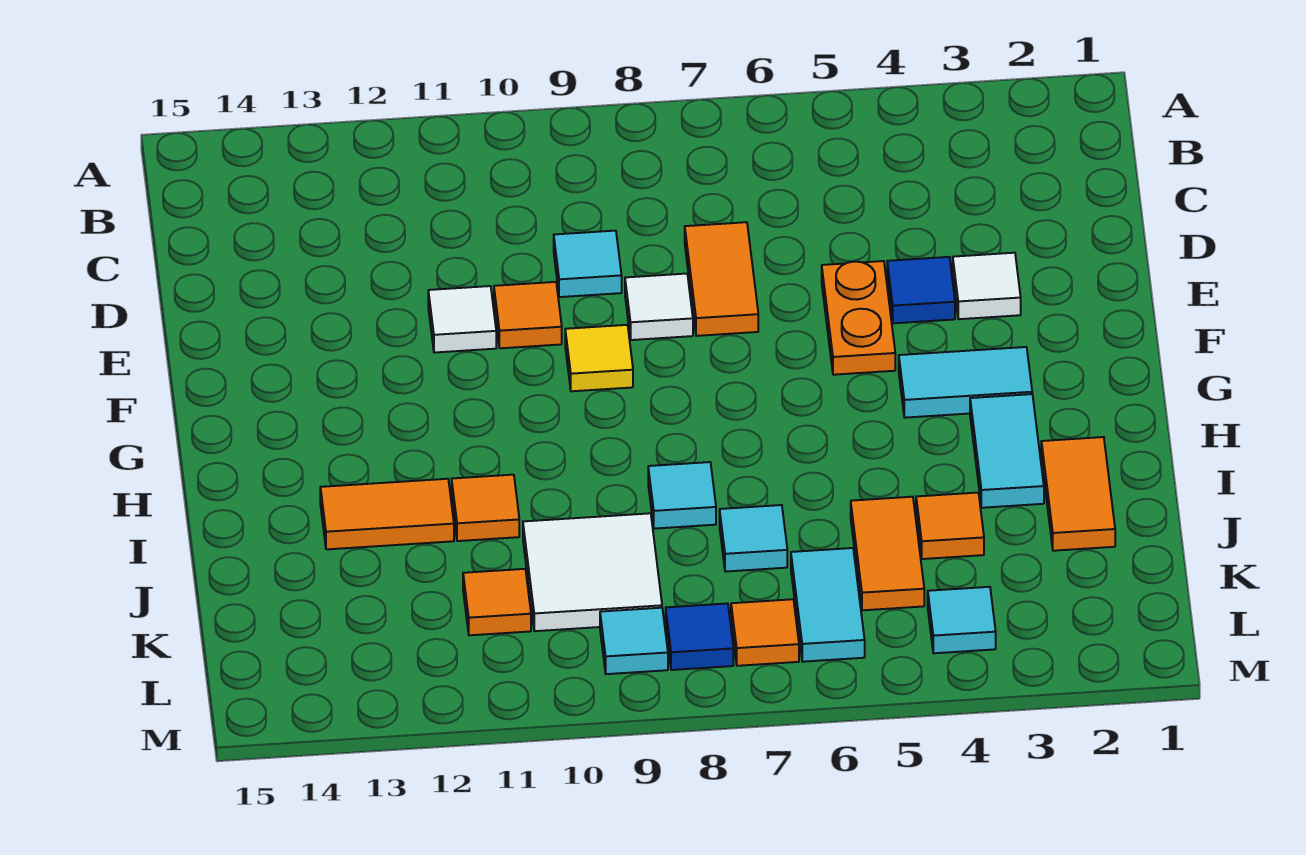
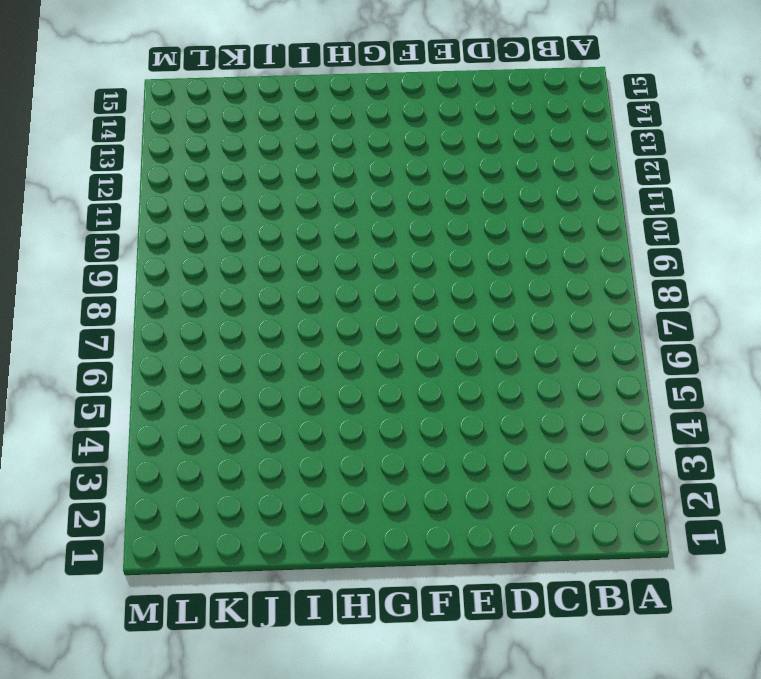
none -> orange 1x2 tile [685,222,758,336]
none -> cyan 1x1 tile [554,231,622,297]
none -> white 1x1 tile [953,253,1021,319]

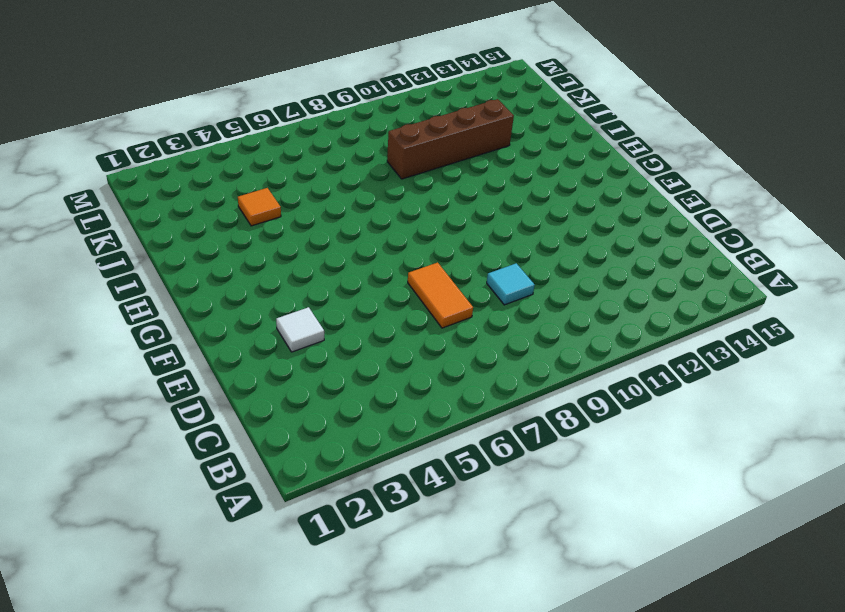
brown 1x4 brick [387,99,514,179] -> white 2x2 tile [523,513,662,631]
none -> blue 1x1 tile [887,257,955,323]
none -> orange 1x2 plate [822,261,895,375]
none -> white 1x1 tile [625,274,693,340]

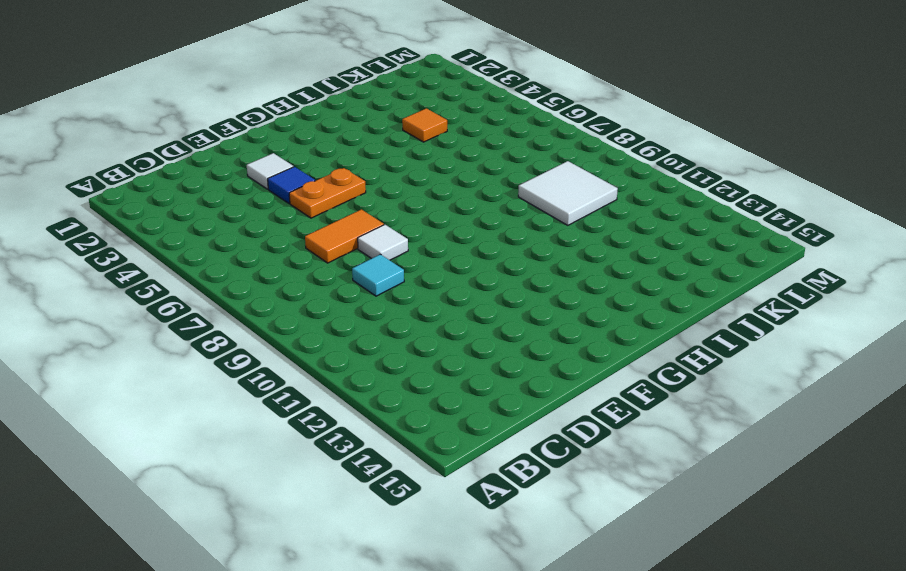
none -> orange 1x1 tile [494,282,562,348]
none -> white 1x1 tile [428,286,496,353]
none -> yellow 1x1 tile [565,325,633,391]

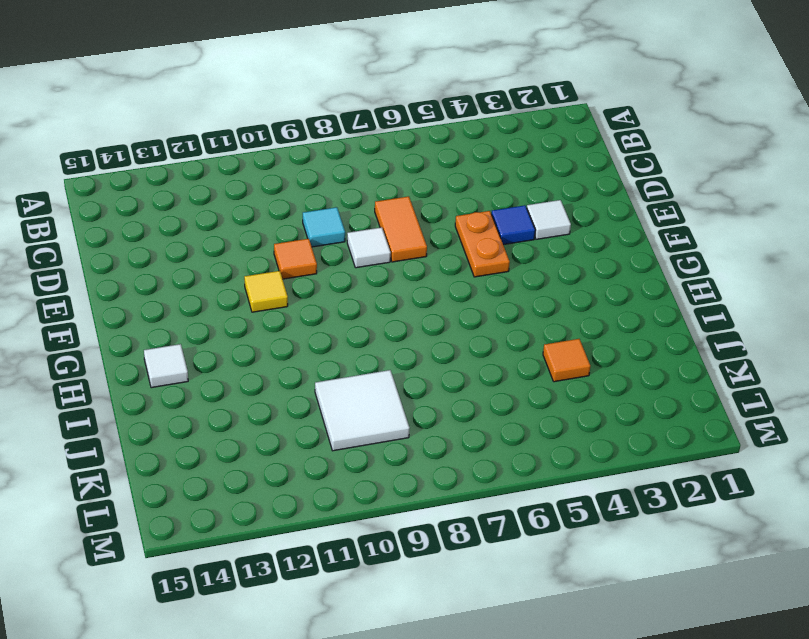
yellow 1x1 tile [244,271,288,312] -> yellow 1x1 tile moved to [565,325,633,391]
white 1x1 tile [144,344,188,388] -> white 1x1 tile moved to [428,286,496,353]
none -> cyan 1x2 tile [899,347,1032,418]
none -> cyan 1x2 tile [970,394,1044,508]
none -> orange 1x2 tile [1041,437,1115,551]

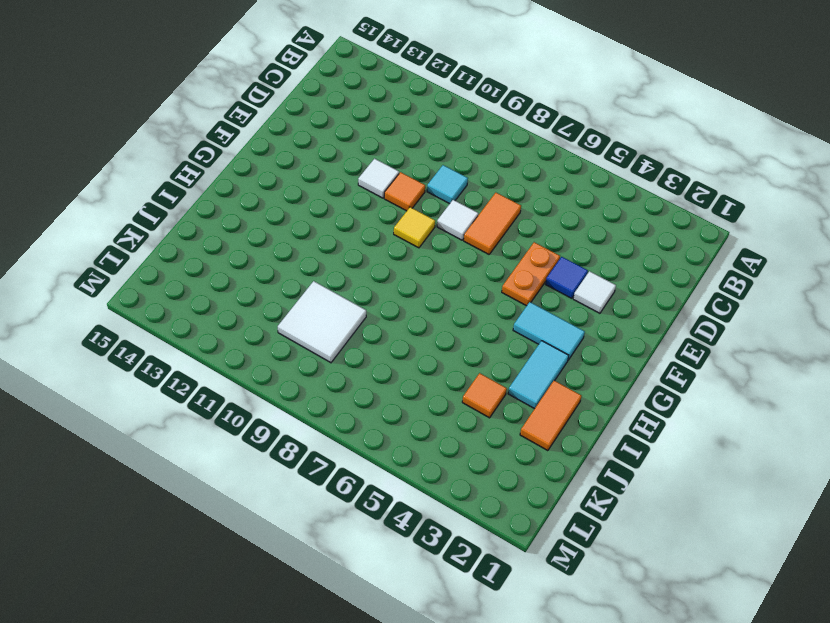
none -> cyan 1x1 tile [648,462,716,529]
none -> orange 1x1 tile [452,475,519,541]
none -> orange 1x2 tile [320,479,454,549]

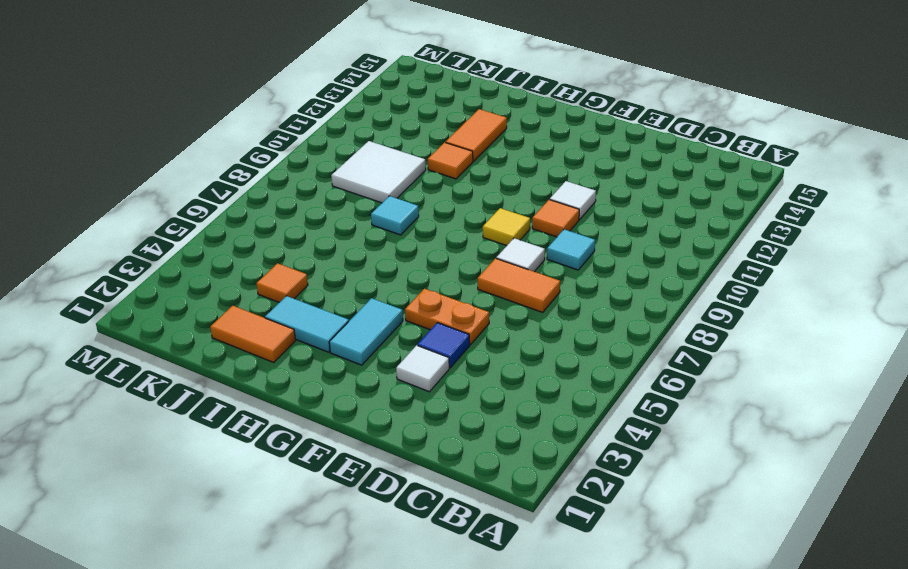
none -> orange 1x2 tile [851,497,924,610]
none -> cyan 1x1 tile [720,505,787,572]
none -> cyan 1x2 tile [791,548,865,662]

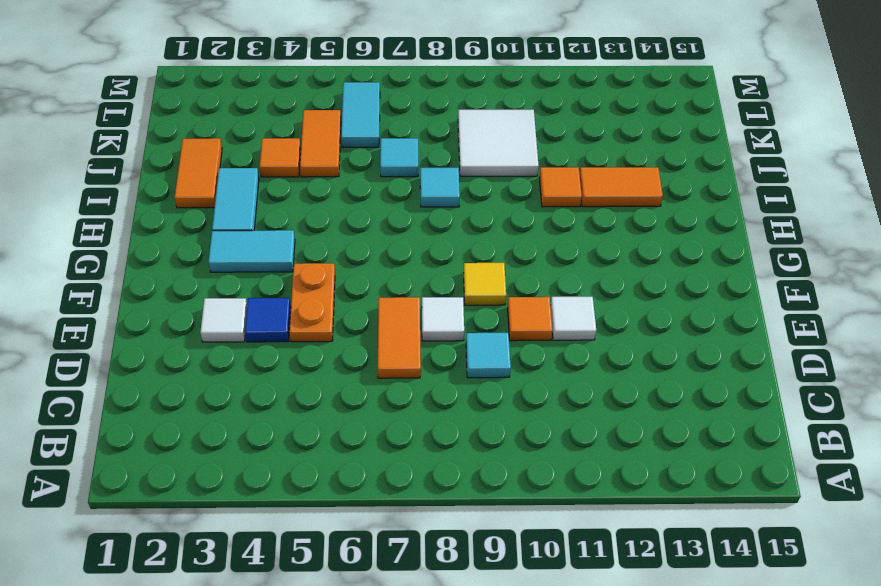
none -> orange 1x1 tile [463,569,531,635]
none -> cyan 1x1 tile [928,587,996,653]
none -> orange 1x1 tile [731,599,799,666]

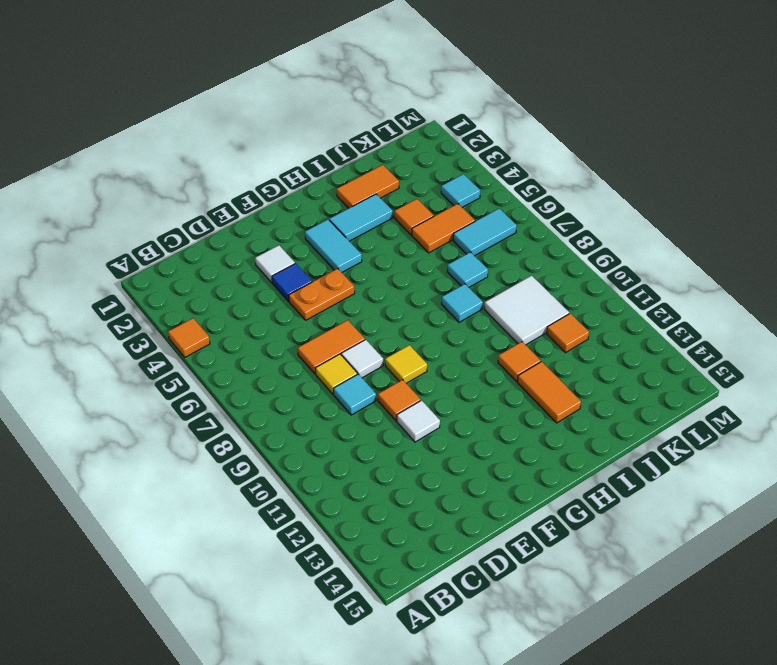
orange 1x1 tile [168,318,210,357] -> orange 1x1 tile moved to [731,599,799,666]
yellow 1x1 tile [316,354,357,394] -> none
none -> blue 1x1 tile [666,603,733,670]
none -> cyan 1x1 tile [600,608,668,674]

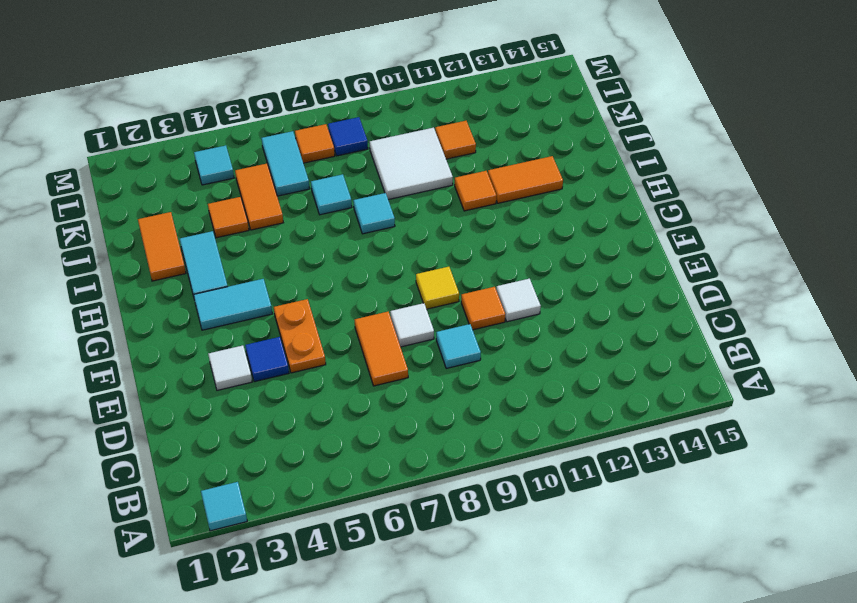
cyan 1x1 tile [201,482,247,531] -> cyan 1x1 tile moved to [600,608,668,674]

